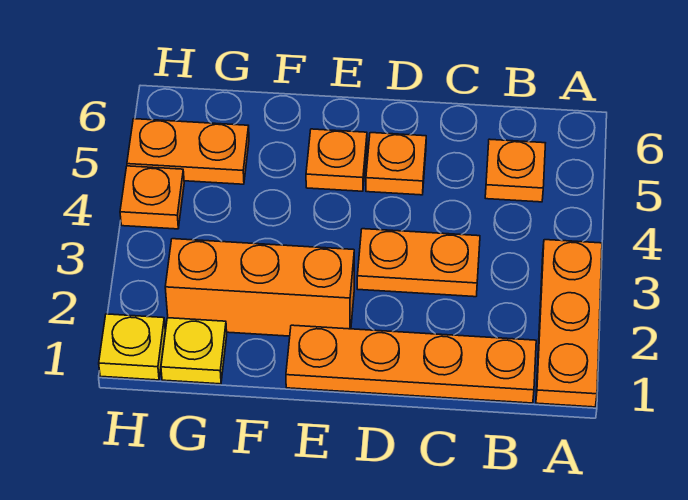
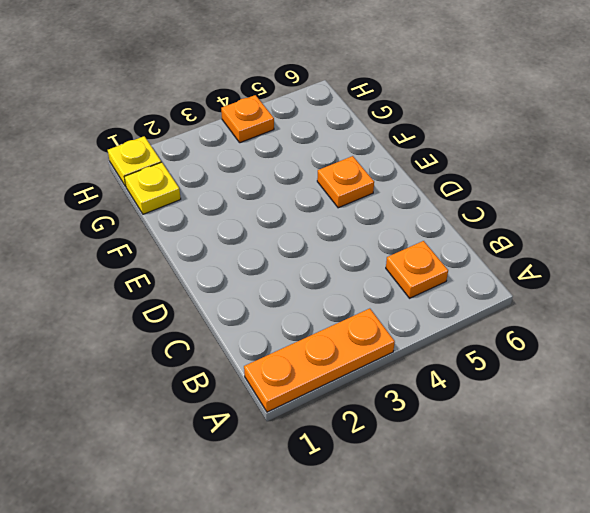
none -> orange 1x4 plate [286,325,536,403]
none -> orange 1x2 plate [357,229,480,297]

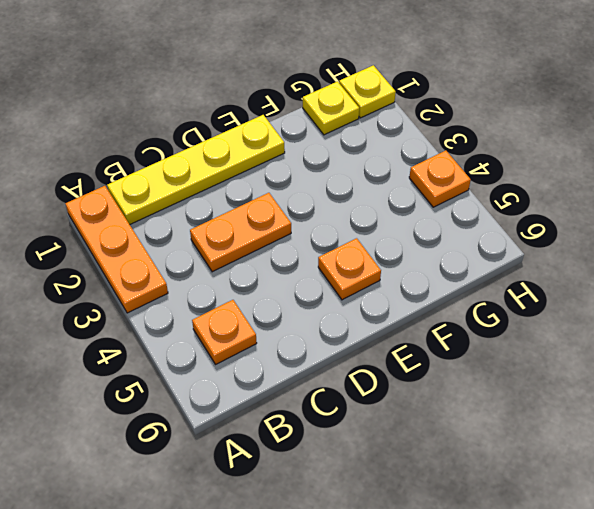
yellow 1x4 plate [107,115,285,224] -> orange 1x4 plate [286,325,536,403]
none -> orange 1x1 plate [366,133,426,195]
none -> orange 1x3 brick [165,239,354,336]

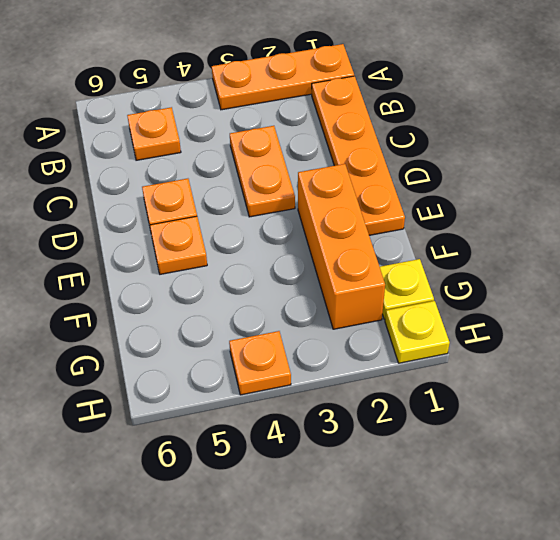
none -> orange 1x2 plate [127,119,249,184]

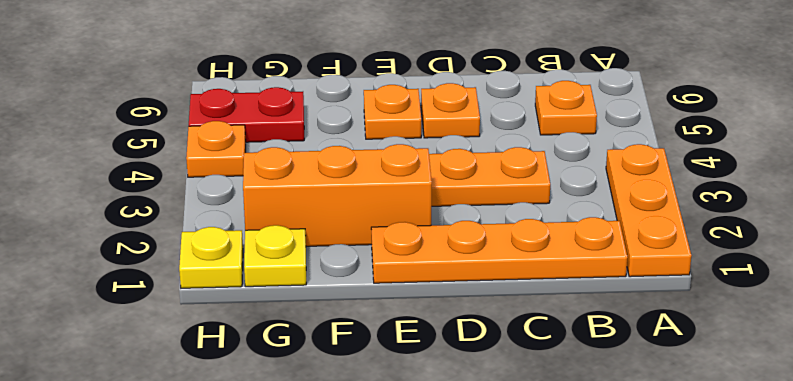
red 1x2 plate [189,87,304,142] -> orange 1x2 plate [127,119,249,184]

